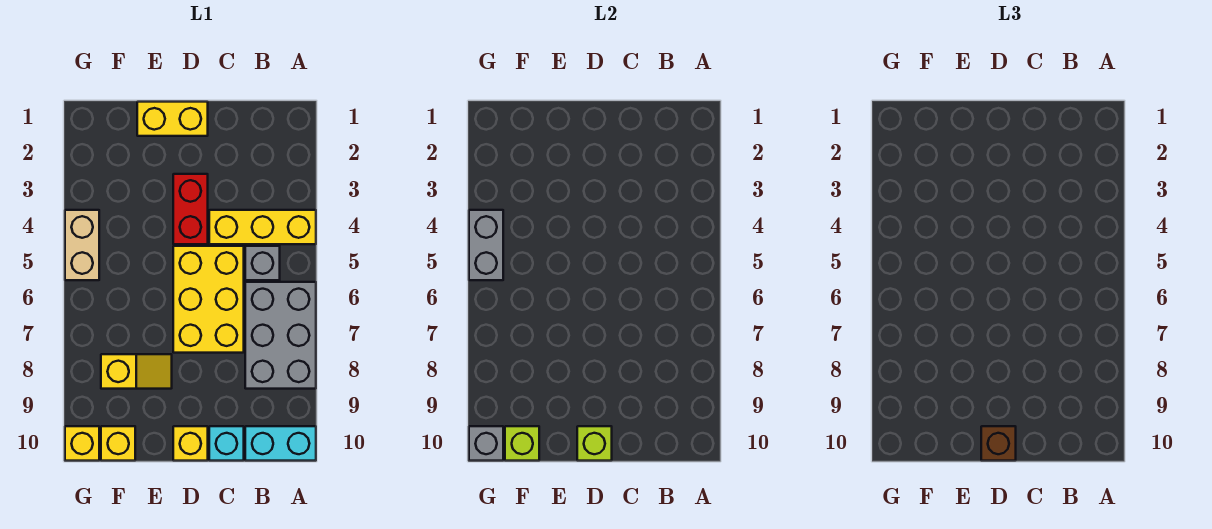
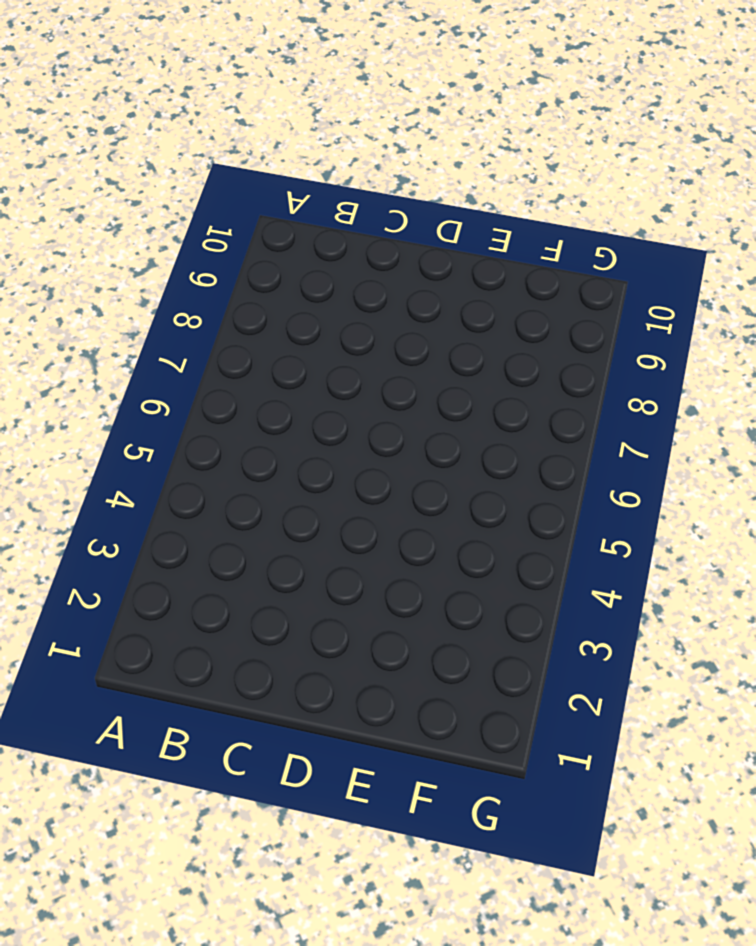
none -> yellow 1x3 brick [209,210,316,244]
none -> grey 2x3 brick [245,282,316,389]
none -> cyan 1x2 brick [245,426,316,461]

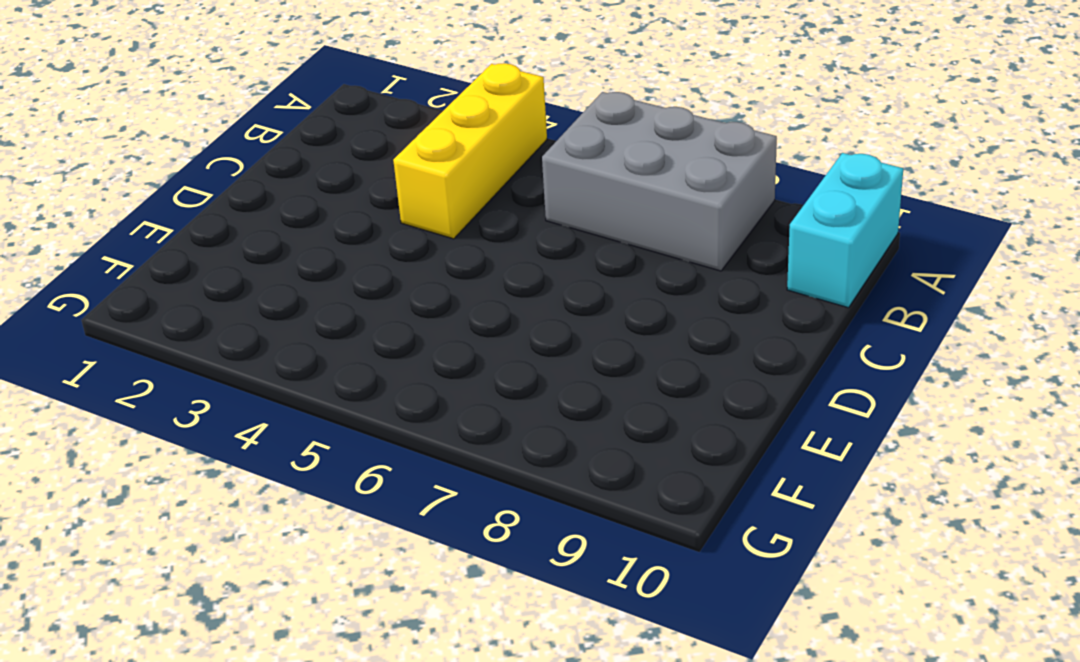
none -> grey 1x1 brick [245,246,280,280]
none -> yellow 2x3 brick [173,246,244,353]
none -> cyan 1x1 brick [209,426,244,461]

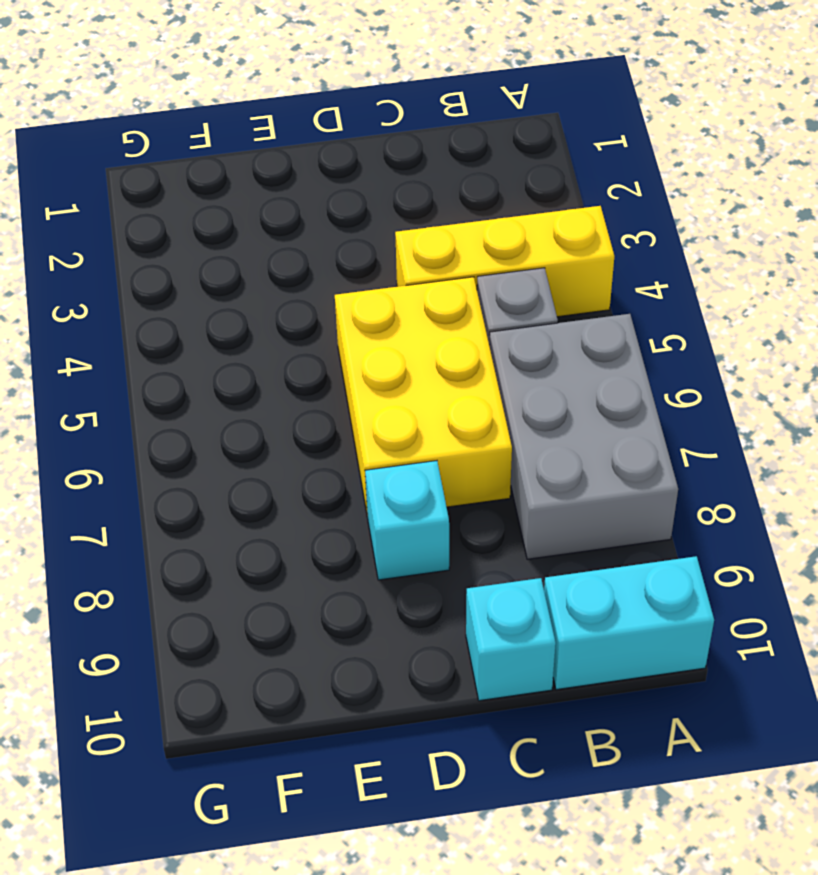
cyan 1x1 brick [365,461,449,580] -> none
none -> yellow 1x2 brick [137,102,208,136]
none -> red 1x2 brick [173,174,208,244]
none -> yellow 1x1 brick [173,426,208,461]

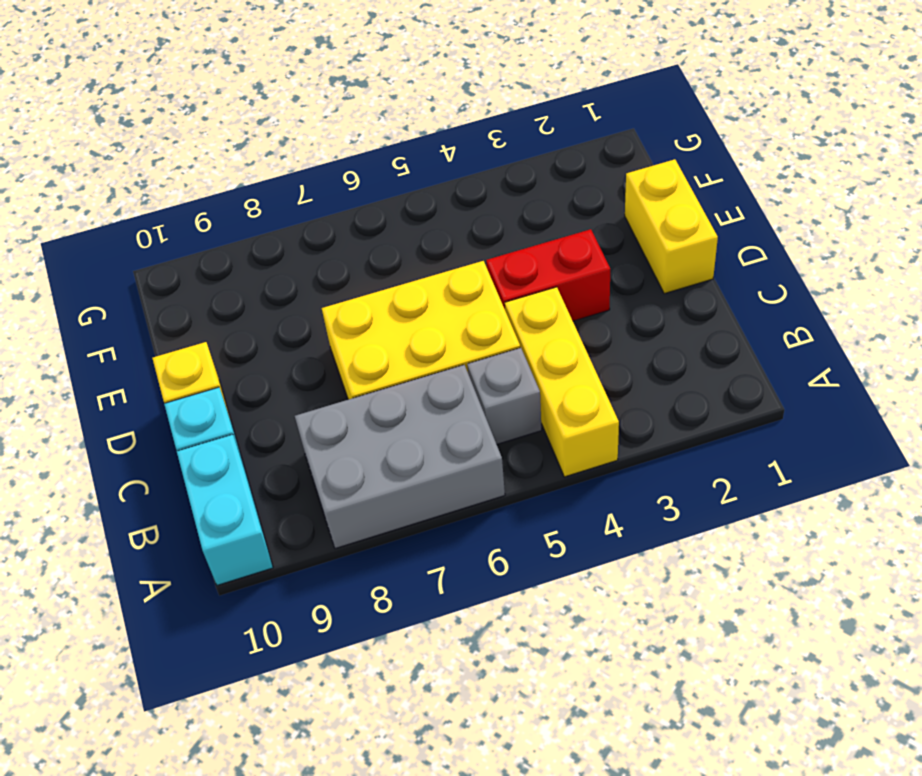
none -> yellow 1x2 slope [101,354,172,389]
none -> yellow 1x1 brick [101,426,135,461]
none -> tan 1x2 brick [65,210,99,280]

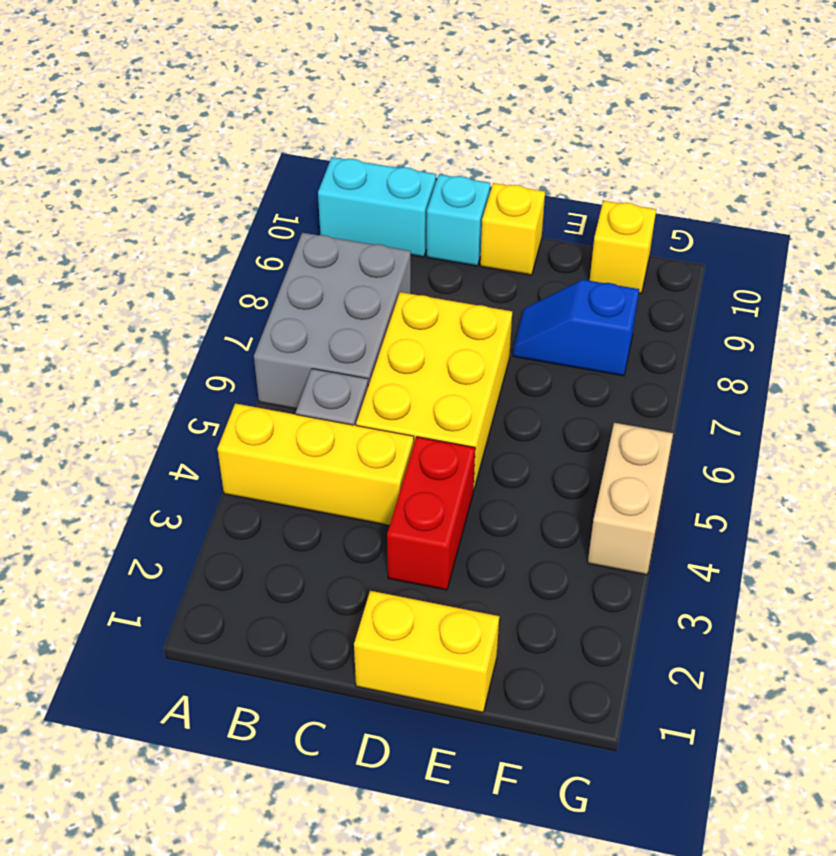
blue 1x2 slope [513,280,639,376] -> yellow 1x2 slope [101,354,172,389]
none -> yellow 1x1 brick [65,426,99,461]
none -> lime 1x1 brick [577,426,612,461]
none -> lime 1x1 brick [505,426,539,461]

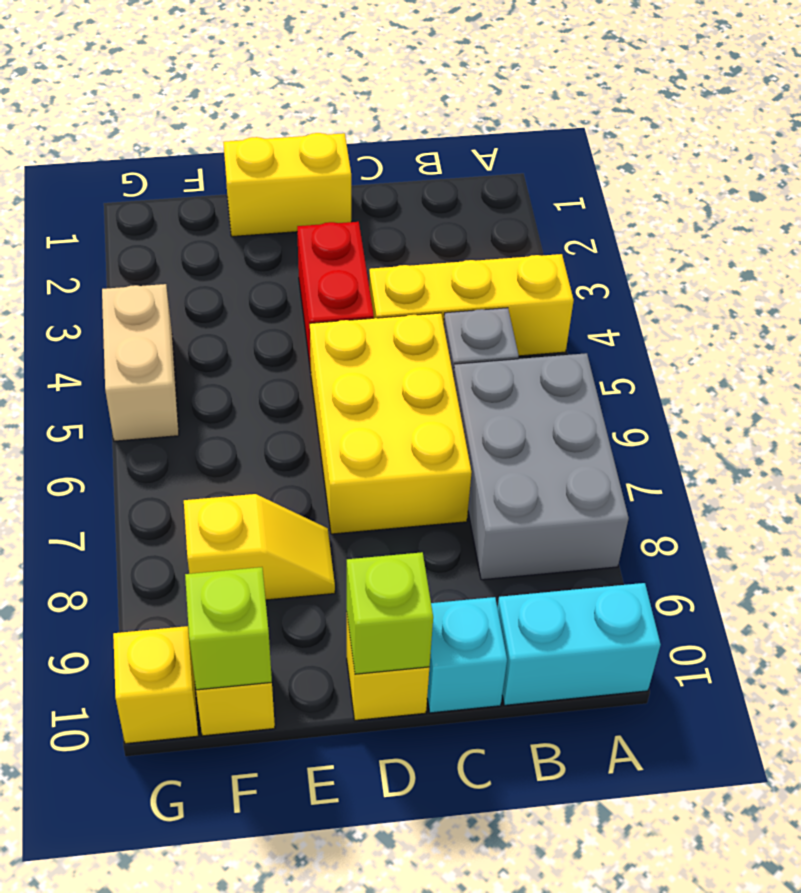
none -> grey 1x2 brick [469,210,503,280]
none -> grey 1x1 brick [469,426,503,461]
none -> brown 1x1 brick [981,426,1016,461]

